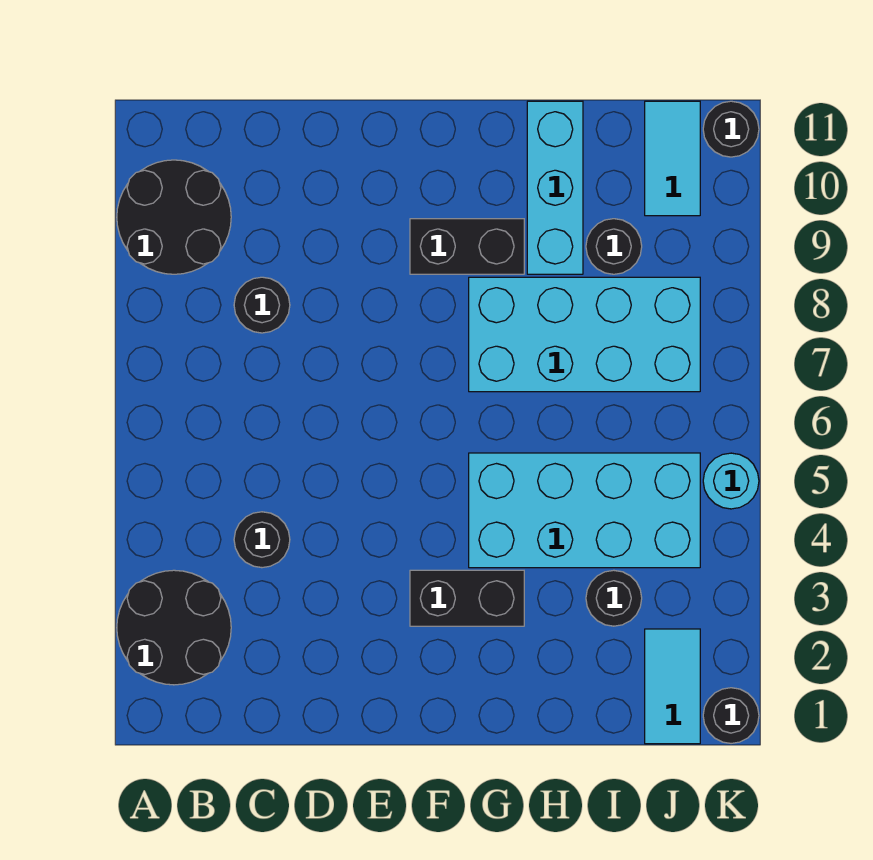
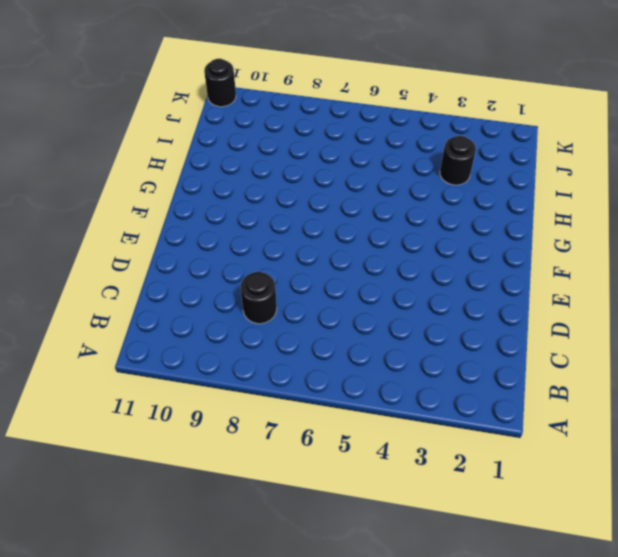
none -> black 2x2 round brick [117,570,231,685]
none -> black 2x2 round brick [117,160,231,274]
none -> black 1x1 round brick [234,512,290,568]

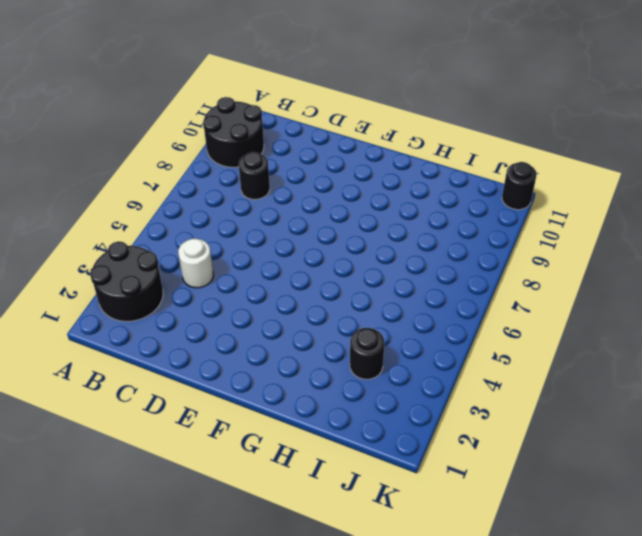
white 1x1 round brick [178,239,213,288] -> black 1x1 round brick [234,512,290,568]
none -> black 1x2 brick [410,570,524,626]
none -> black 1x2 brick [410,219,524,274]
none -> cyan 2x4 brick [469,453,700,568]

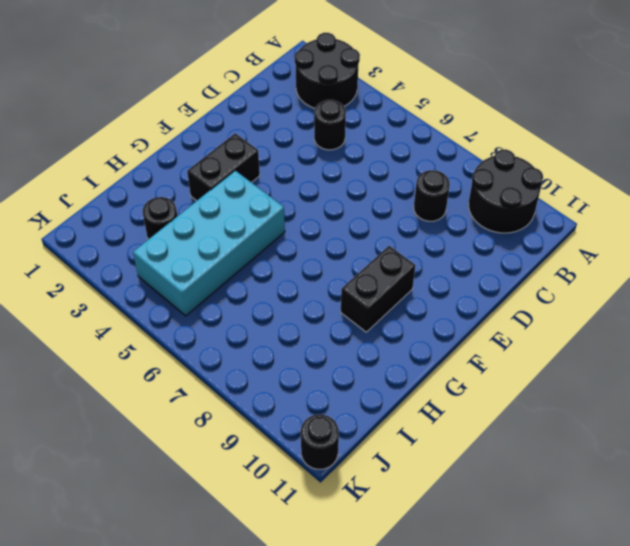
none -> cyan 2x4 brick [469,277,700,392]
none -> cyan 1x3 brick [527,101,583,274]
none -> black 1x1 round brick [586,219,642,274]

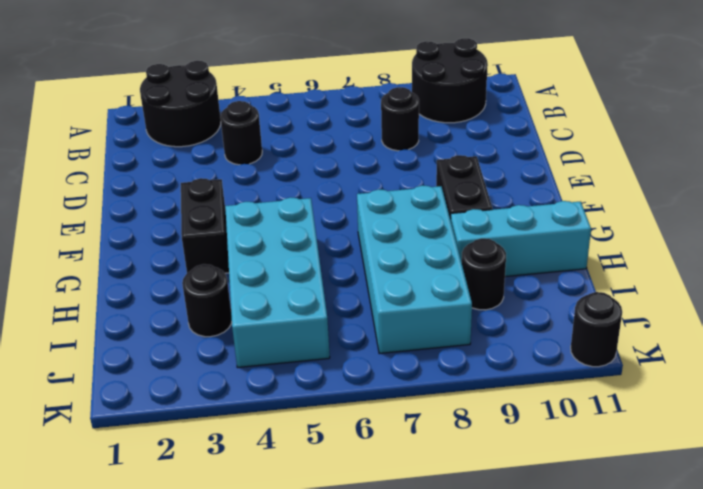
none -> cyan 1x2 tile [645,629,700,744]
none -> cyan 1x2 tile [645,101,700,216]
none -> black 1x1 round brick [703,688,759,743]

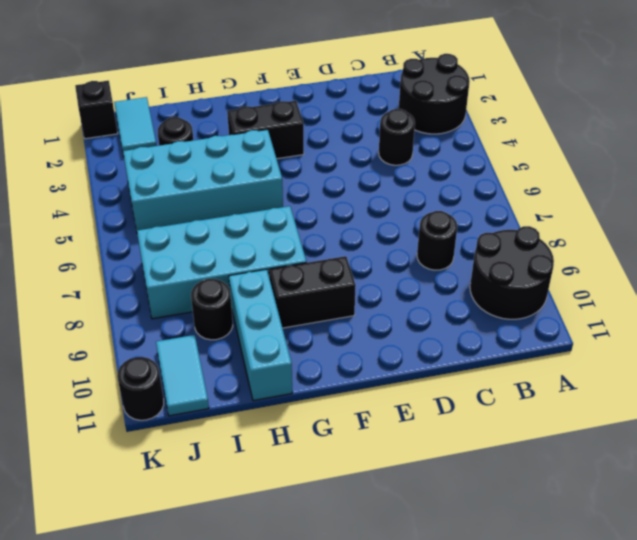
black 1x1 brick [75,81,118,139] -> black 1x1 round brick [703,688,759,743]
none -> cyan 1x1 round brick [703,453,759,509]

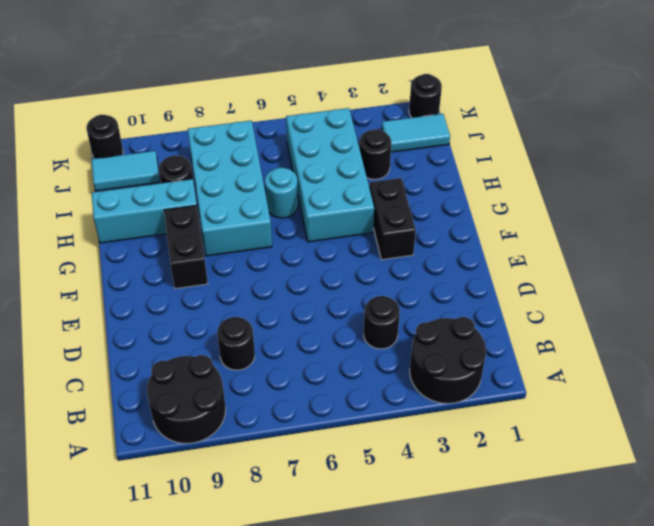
cyan 1x1 round brick [265,168,298,218] -> cyan 1x1 round brick moved to [703,453,759,509]

